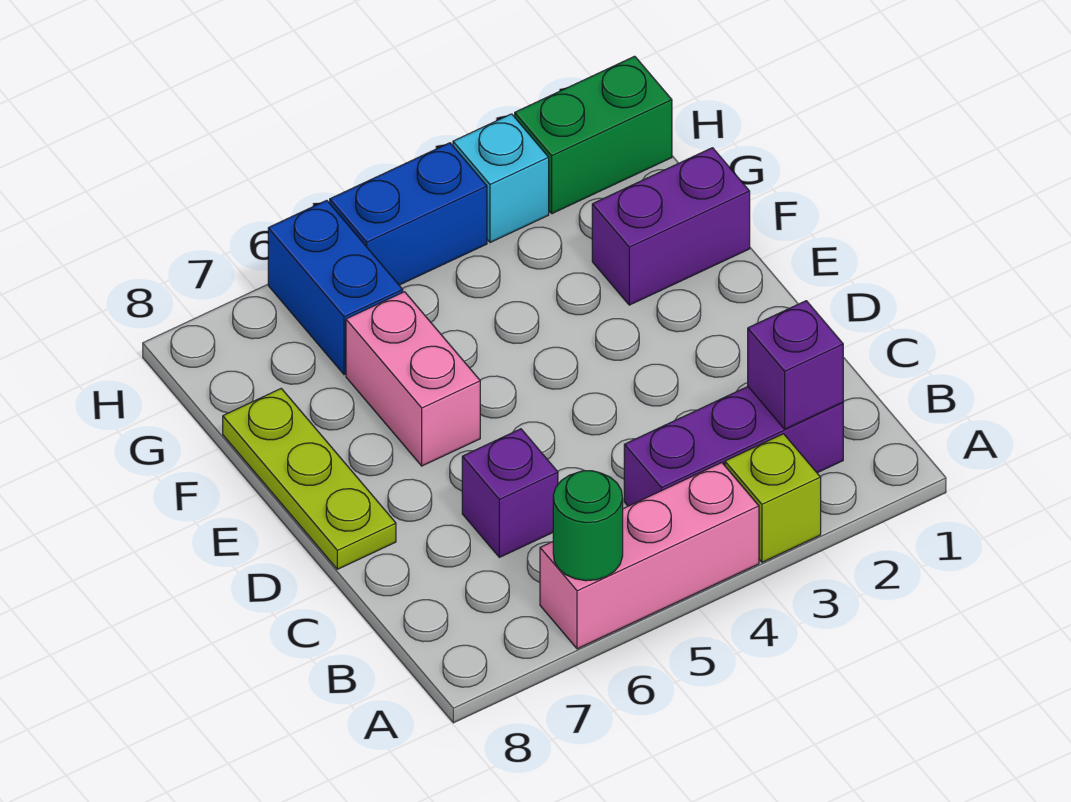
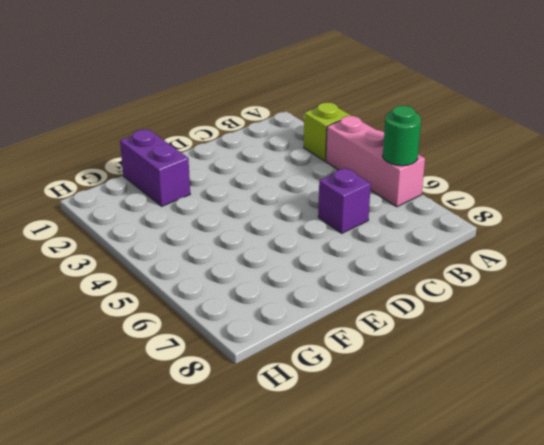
none -> purple 1x3 brick [624,387,843,506]
none -> lime 1x3 plate [223,389,396,569]
none -> pink 1x2 brick [346,292,480,466]

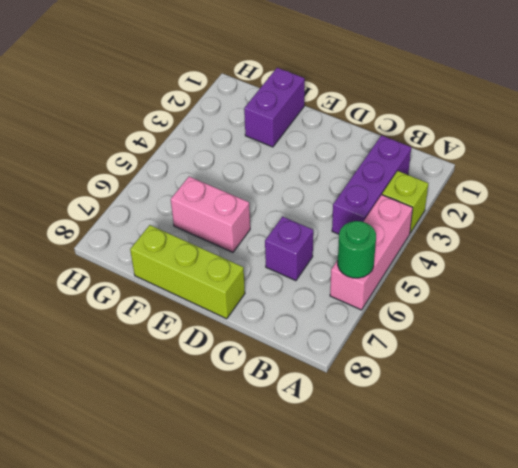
lime 1x3 brick [130,225,245,319] -> lime 1x3 plate [223,389,396,569]
none -> blue 1x2 brick [268,200,403,375]
none -> green 1x2 brick [515,56,672,214]
none -> cyan 1x1 brick [453,114,549,242]

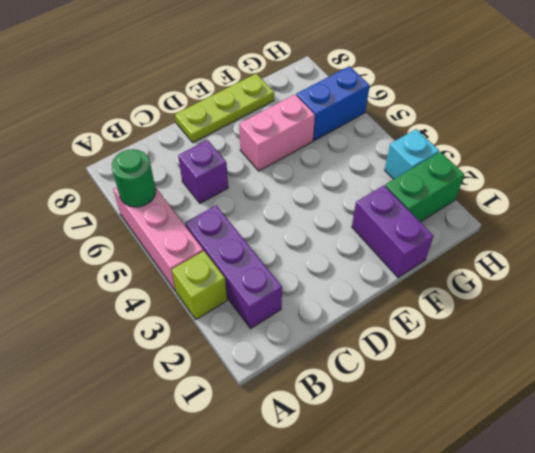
green 1x2 brick [385,152,464,222] -> green 1x2 brick turned to [515,56,672,214]
none -> blue 1x2 brick [330,143,487,285]
none -> purple 1x1 brick [748,301,843,429]

